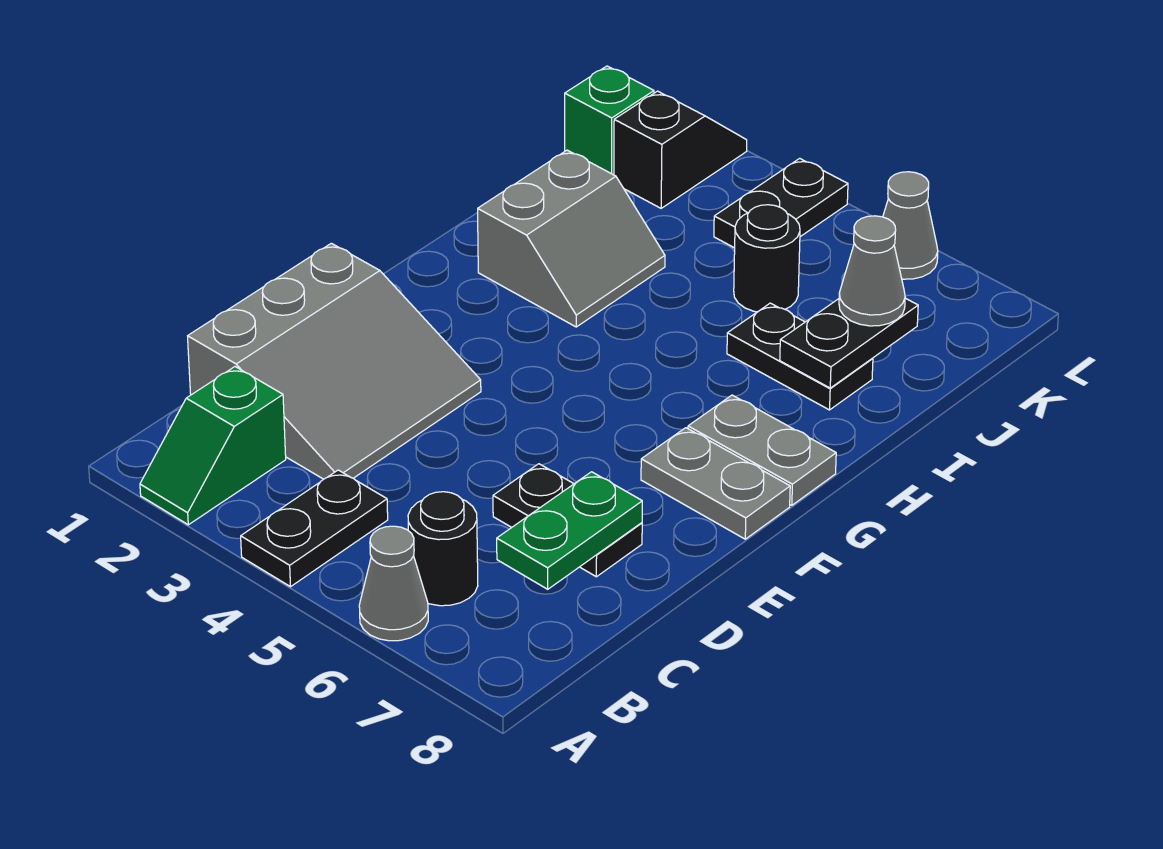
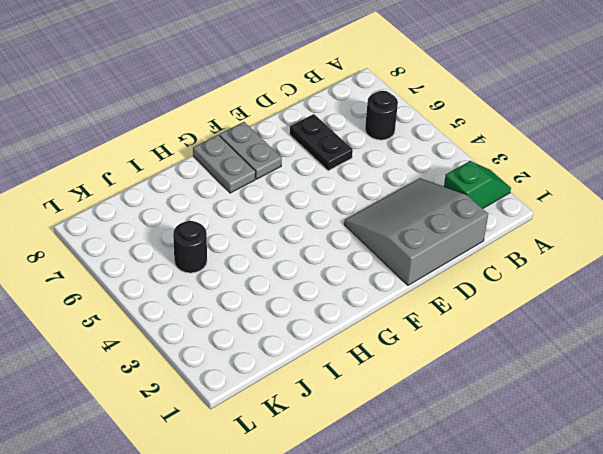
none -> black 1x2 plate [241,470,388,587]
none -> grey 1x1 cone [359,526,428,641]
none -> grey 2x2 slope [478,150,665,327]

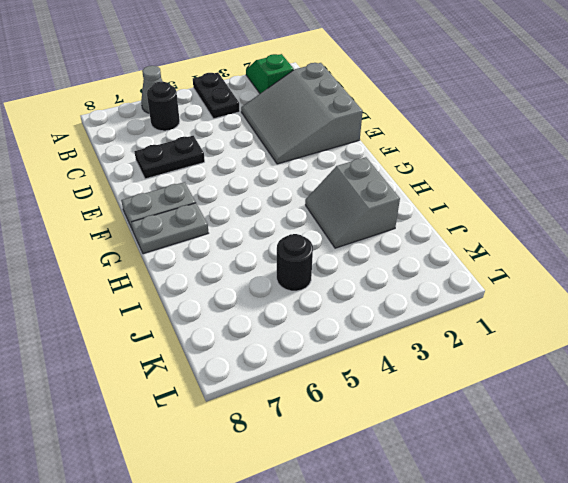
none -> black 1x2 plate [727,303,873,410]
none -> green 1x1 brick [565,66,654,175]
none -> black 1x2 slope [614,91,747,208]

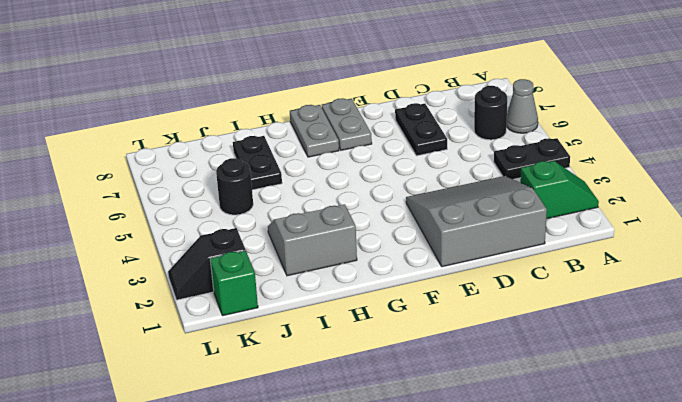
none -> black 1x2 plate [714,158,848,248]
none -> grey 1x1 cone [883,172,938,279]
none -> green 1x2 plate [497,472,642,589]

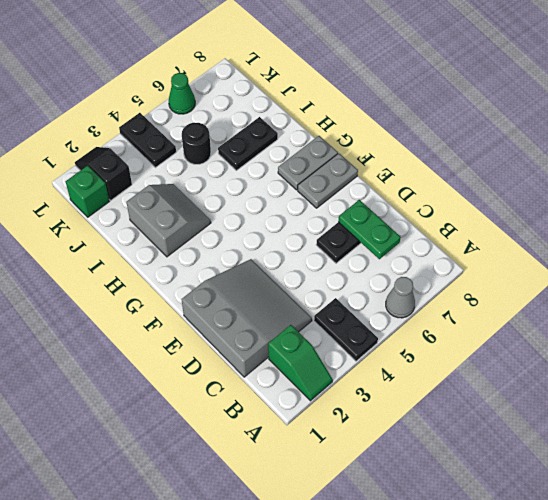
green 1x1 cone [169,73,195,114] -> grey 1x1 cone [883,172,938,279]
none -> black 1x1 round brick [408,492,478,606]
none -> black 1x2 plate [780,298,918,388]
none -> grey 1x1 cone [839,216,905,326]

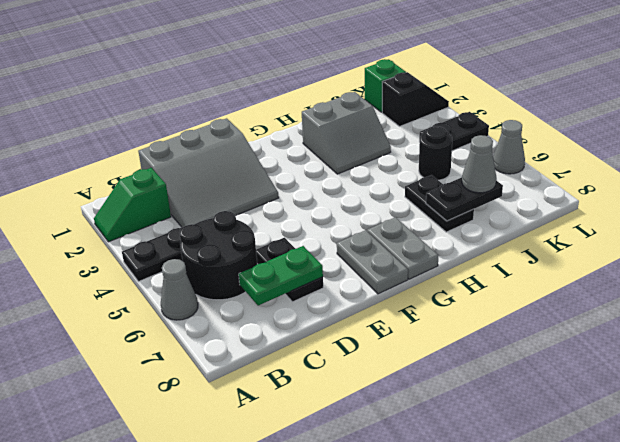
black 2x2 round brick [179,211,257,300] -> black 1x1 round brick [408,492,478,606]

